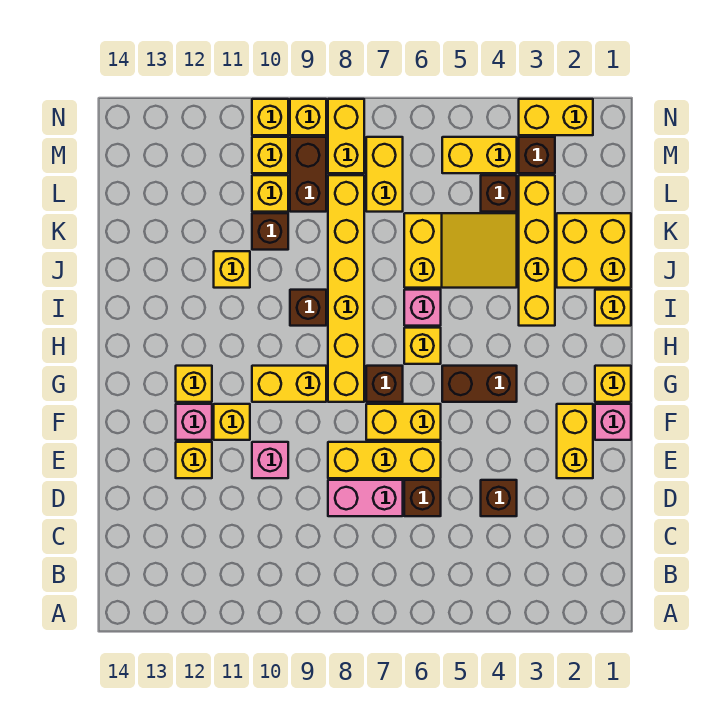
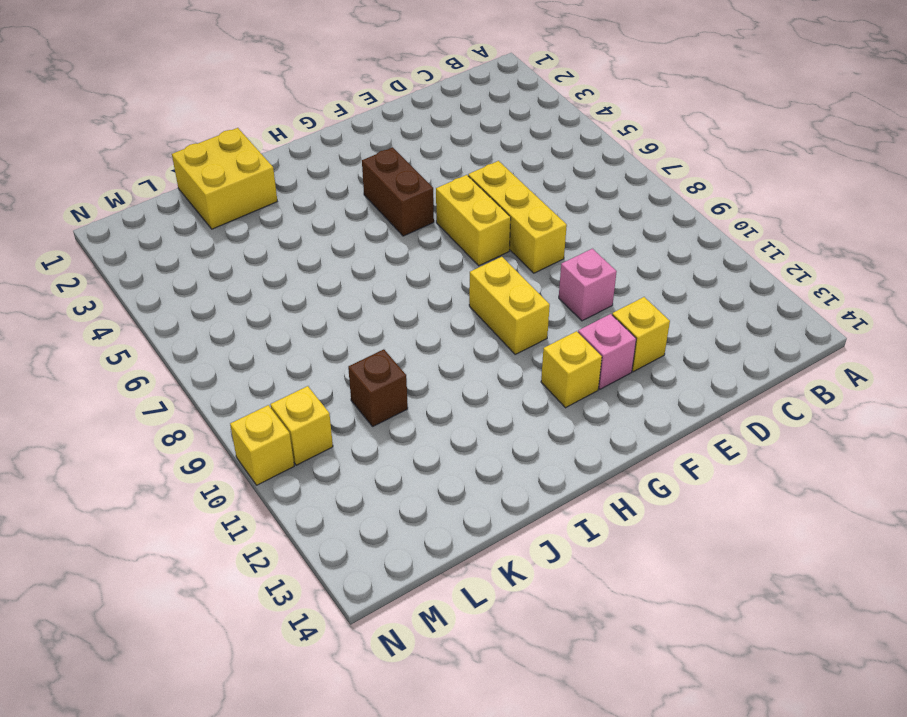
none -> brown 1x1 brick [481,480,517,516]
none -> brown 1x1 brick [404,480,441,516]
none -> pink 1x2 brick [328,480,403,516]
none -> yellow 1x2 brick [557,404,593,478]

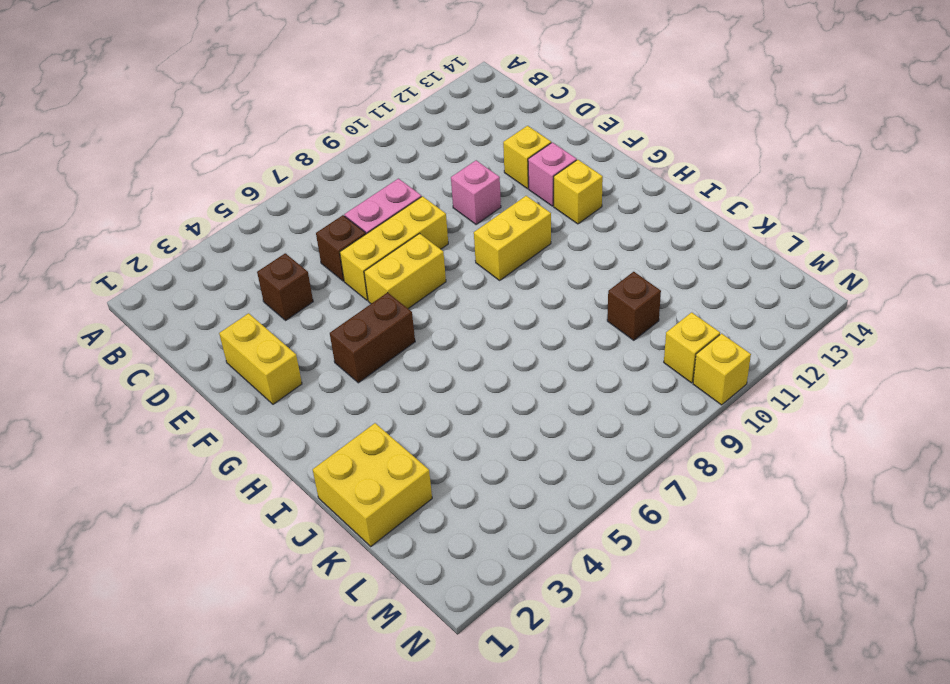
none -> pink 1x1 brick [595,404,631,440]
none -> yellow 1x1 brick [214,404,250,440]
none -> yellow 1x1 brick [595,366,631,402]
none -> brown 1x1 brick [366,366,403,402]

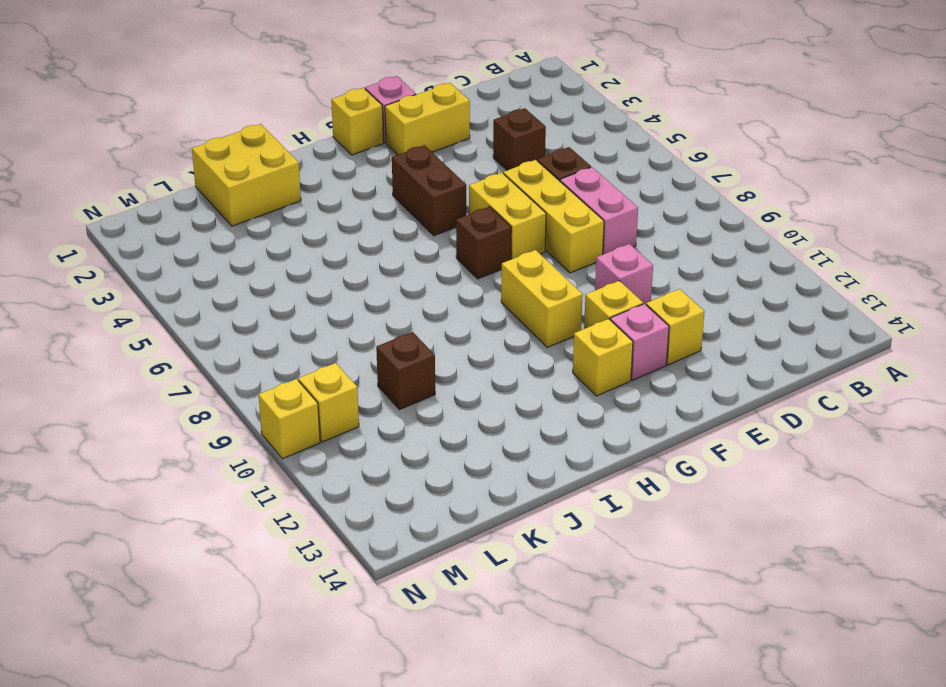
none -> yellow 1x6 brick [328,175,364,402]
none -> yellow 1x1 brick [404,328,441,364]
none -> yellow 1x1 brick [595,290,631,326]
none -> yellow 1x4 brick [519,175,555,326]

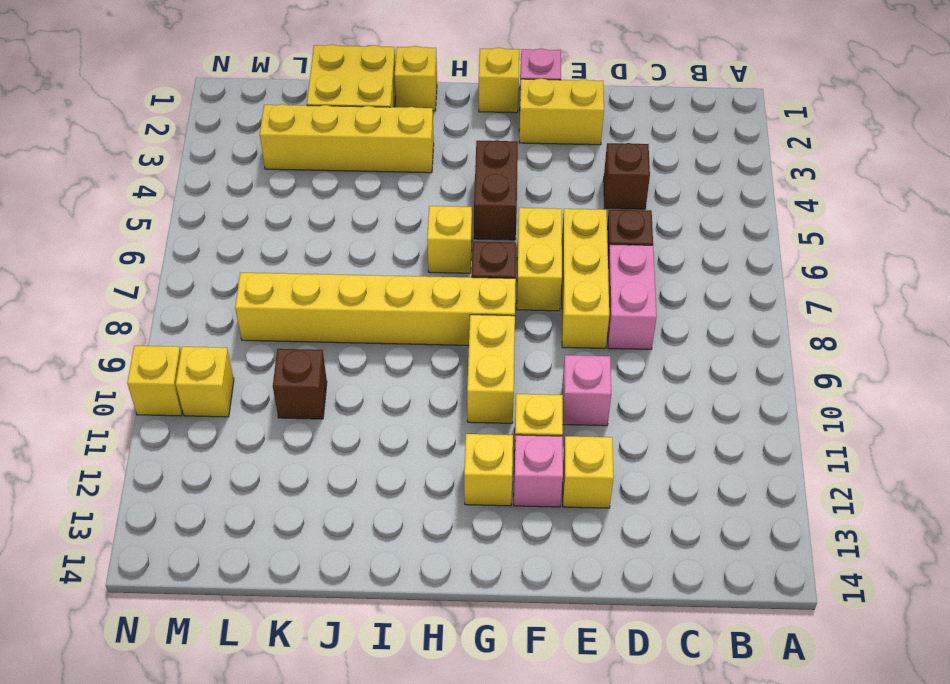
none -> pink 1x1 brick [404,290,441,326]
none -> brown 1x1 brick [290,290,326,326]
none -> yellow 2x3 slope [404,213,517,288]
none -> yellow 1x1 brick [214,251,250,288]

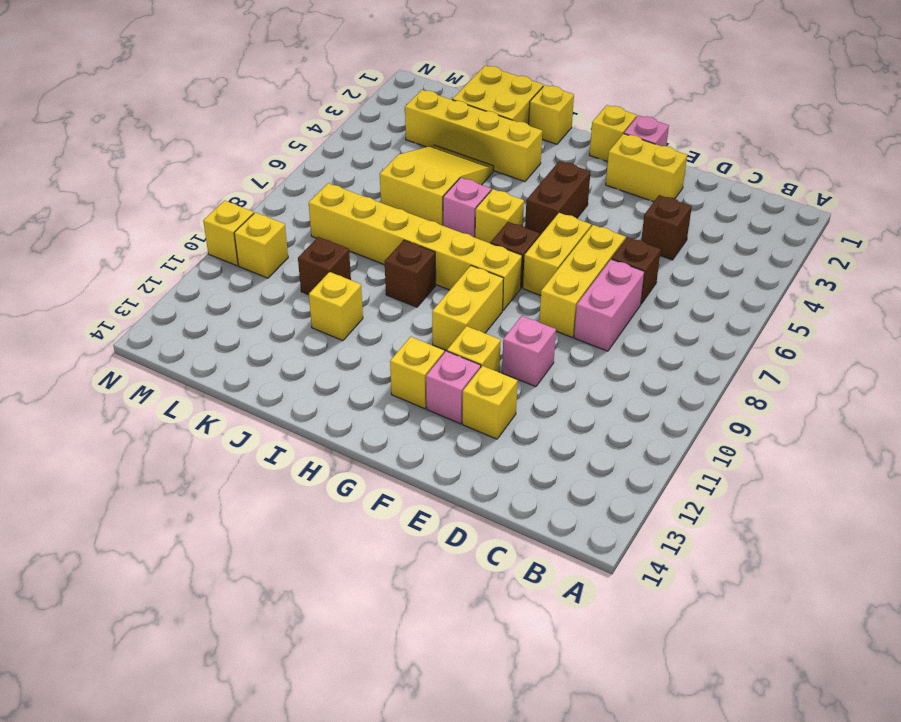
none -> brown 1x1 brick [481,175,517,212]
none -> yellow 1x2 brick [366,137,403,212]
none -> brown 1x2 brick [290,137,326,212]
none -> yellow 1x1 brick [252,175,288,212]

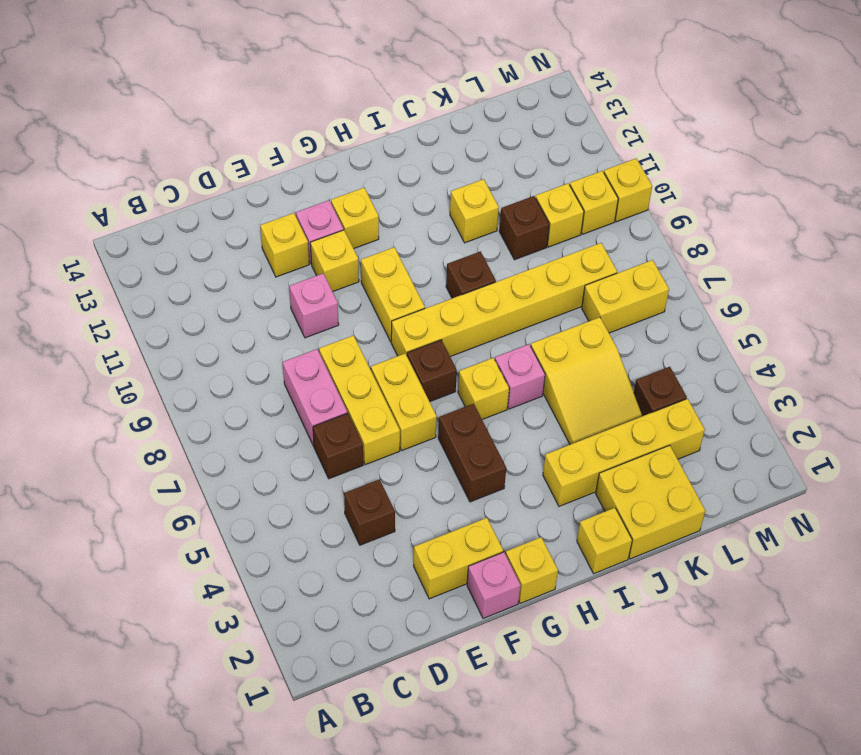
none -> brown 1x2 brick [290,137,326,212]
none -> brown 1x1 brick [519,137,555,173]
none -> yellow 1x2 brick [442,137,517,173]
none -> yellow 1x2 brick [328,99,364,173]

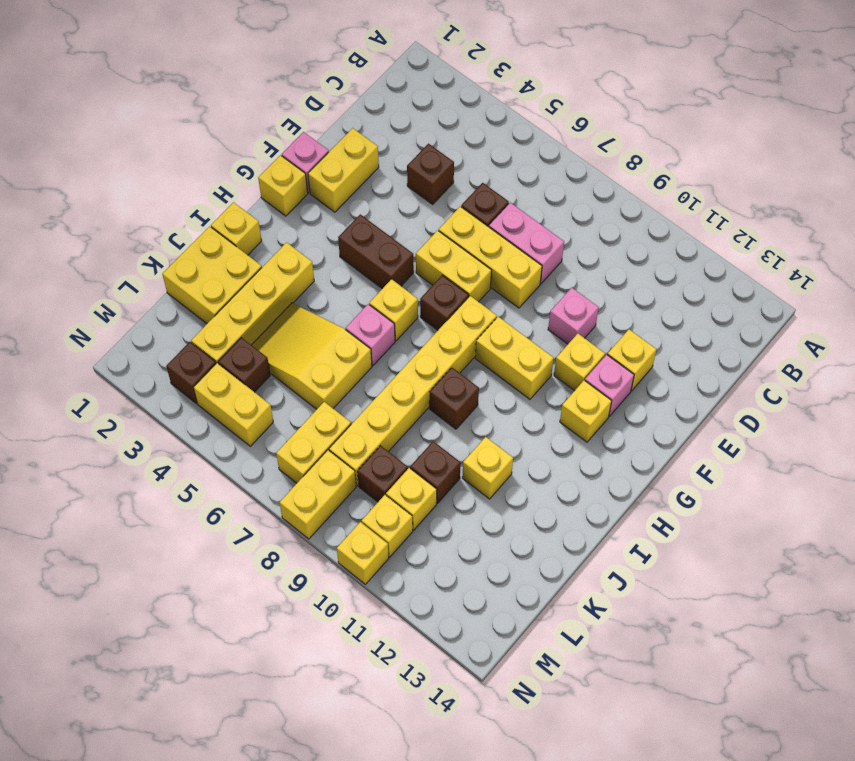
brown 1x1 brick [357,446,408,502] -> brown 1x2 brick [290,137,326,212]
none -> yellow 1x2 brick [519,99,593,135]
none -> yellow 1x1 brick [290,99,326,135]

